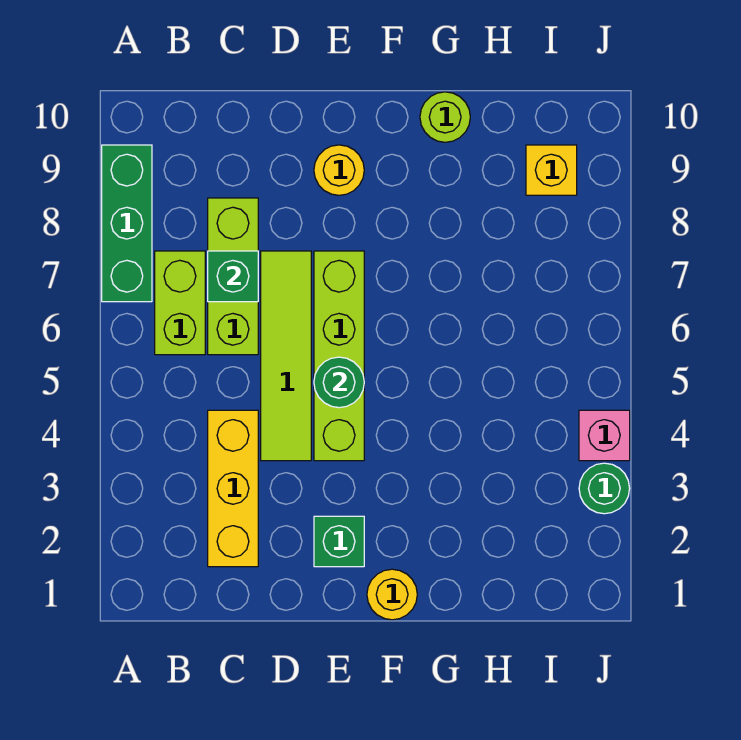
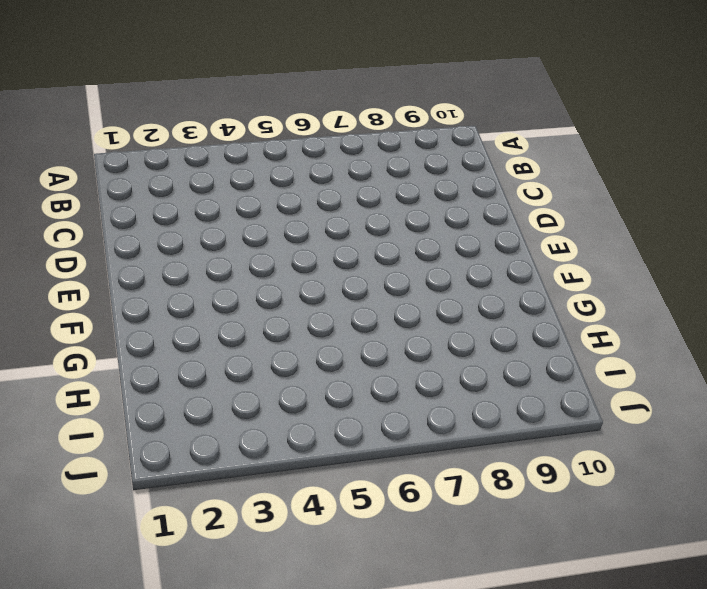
none -> green 1x3 brick [102,145,152,302]
none -> lime 1x2 brick [155,251,205,355]
none -> yellow 1x3 brick [208,410,258,567]

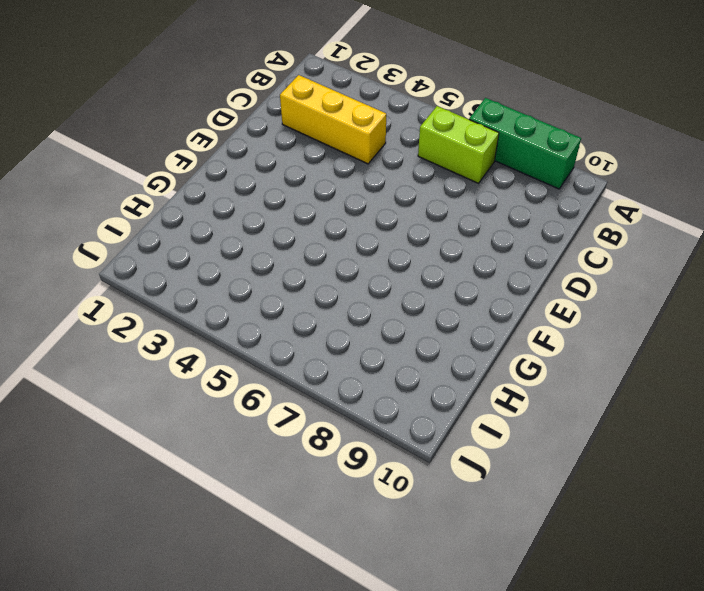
none -> lime 1x3 brick [208,198,258,355]
none -> lime 1x4 tile [261,251,311,461]
none -> green 1x1 brick [314,516,364,567]

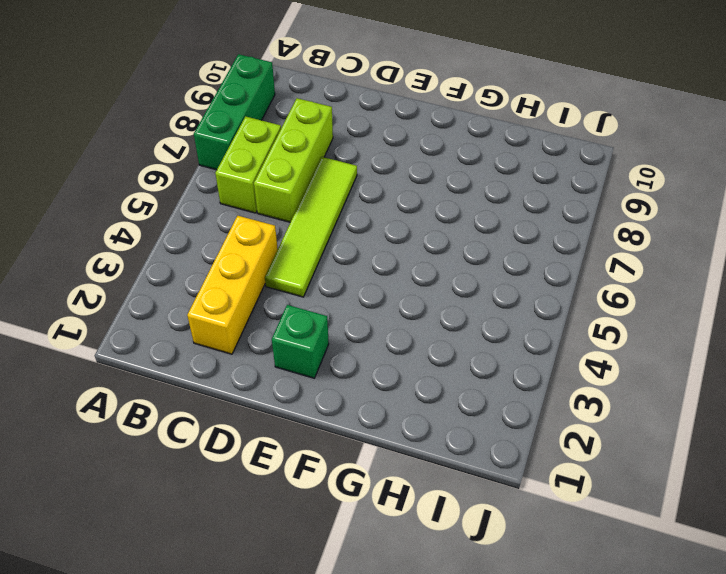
none -> lime 1x4 brick [314,251,364,461]
none -> yellow 1x1 round brick [314,145,364,195]
none -> yellow 1x1 round brick [367,569,417,620]

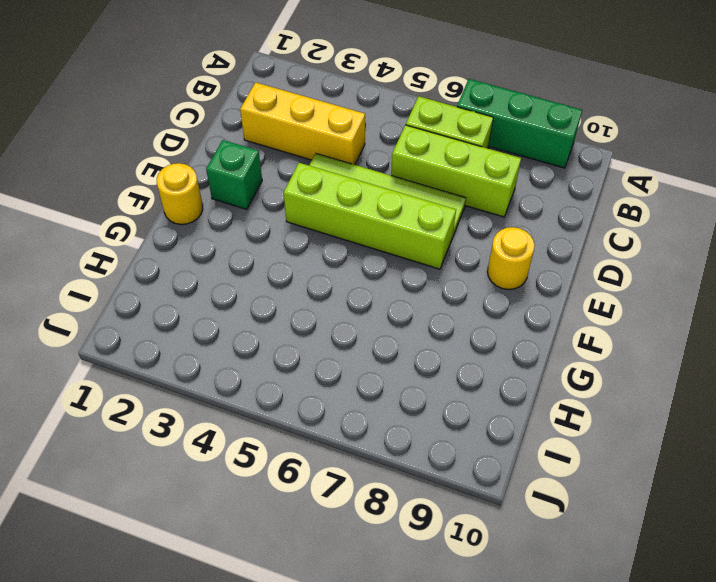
none -> lime 1x1 round brick [420,92,470,142]
none -> yellow 1x1 brick [526,145,577,195]
none -> green 1x1 round brick [579,463,630,514]

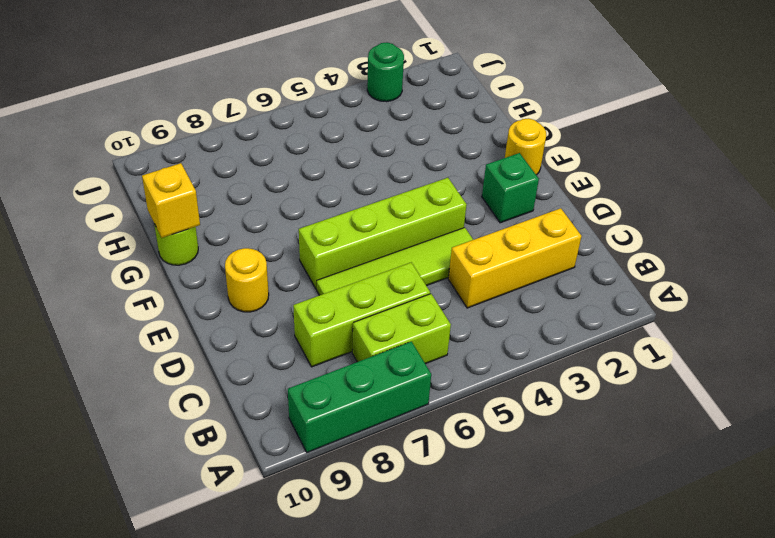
yellow 1x1 brick [142,163,200,238] -> yellow 1x1 brick moved to [526,145,577,195]
none -> pink 1x1 brick [579,410,630,461]
none -> green 1x1 brick [208,251,258,302]
none -> green 1x1 round brick [314,357,364,408]

